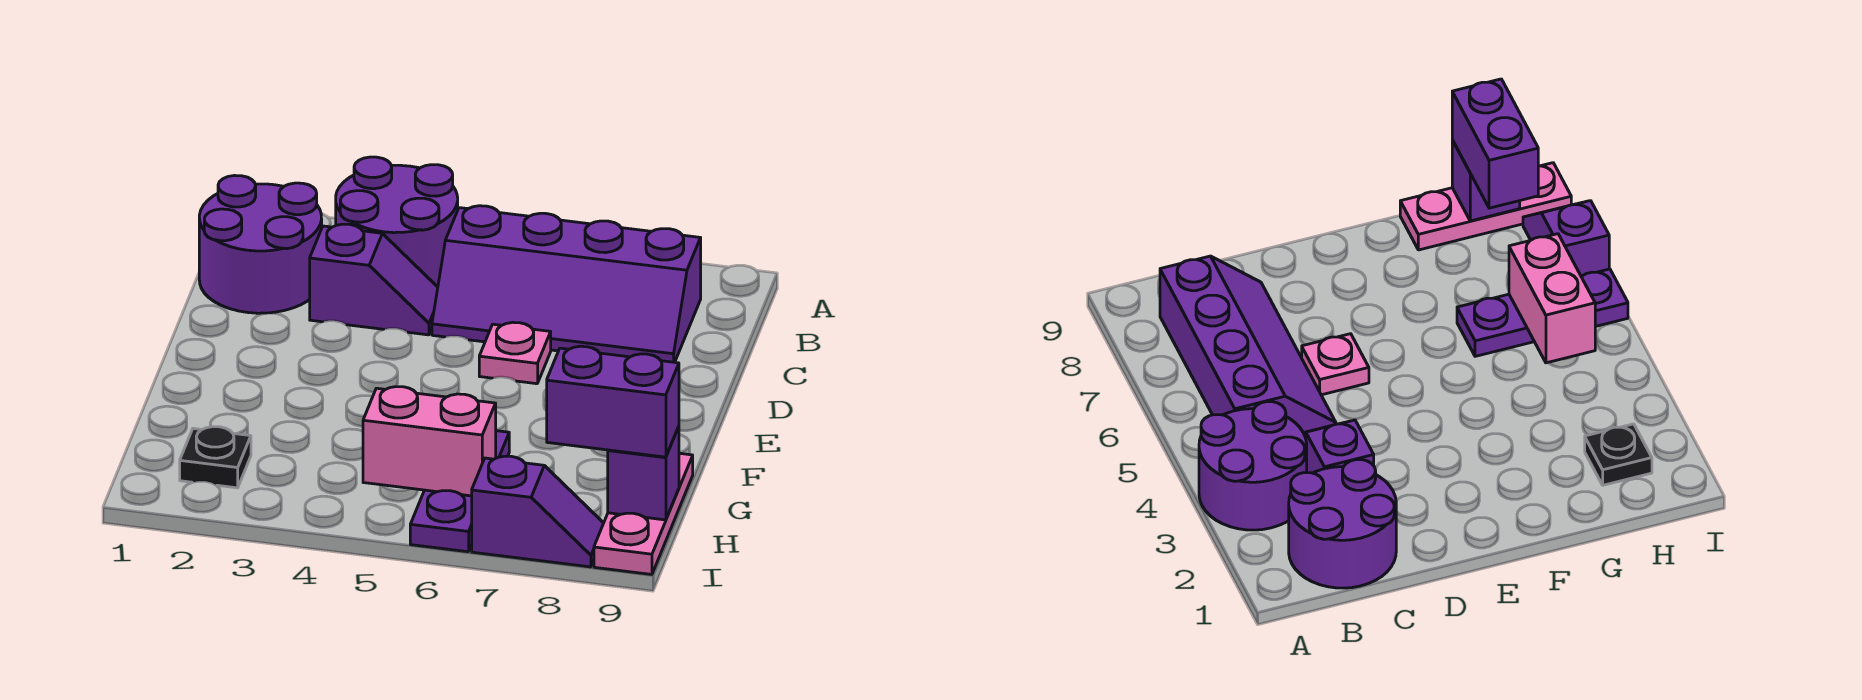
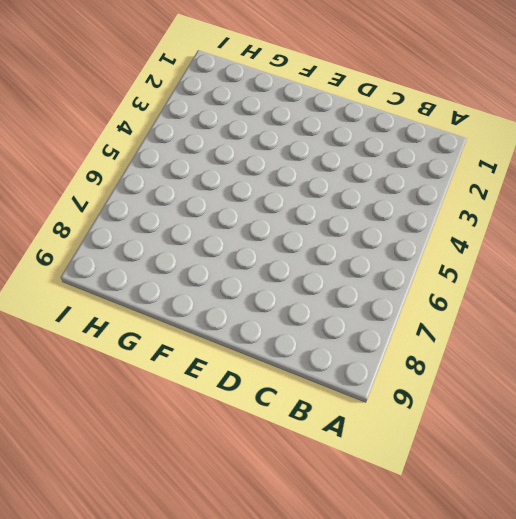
none -> purple 2x2 round brick [336,157,458,286]
none -> purple 2x2 round brick [199,175,322,313]
none -> purple 2x4 slope [432,206,701,362]

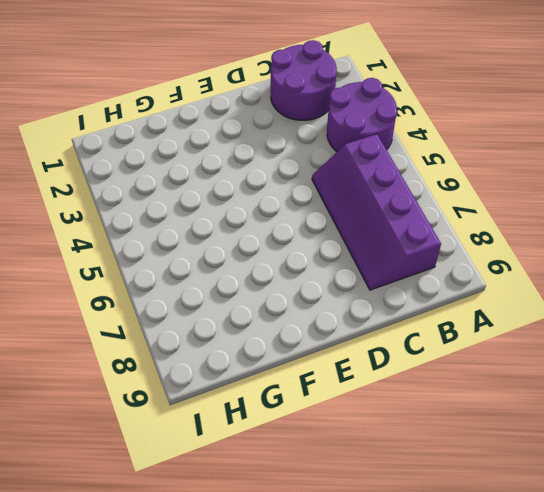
none -> purple 1x2 slope [310,224,438,335]
none -> pink 1x1 plate [479,322,551,384]
none -> purple 1x3 plate [410,431,509,552]

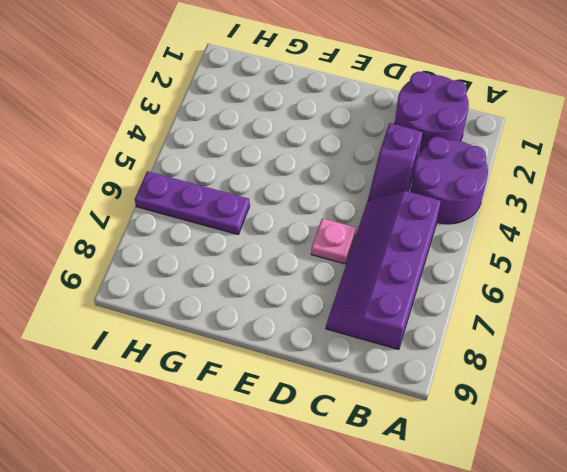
none -> pink 1x3 plate [594,453,693,574]
none -> black 1x1 plate [180,427,251,488]
none -> purple 1x2 slope [472,456,604,567]

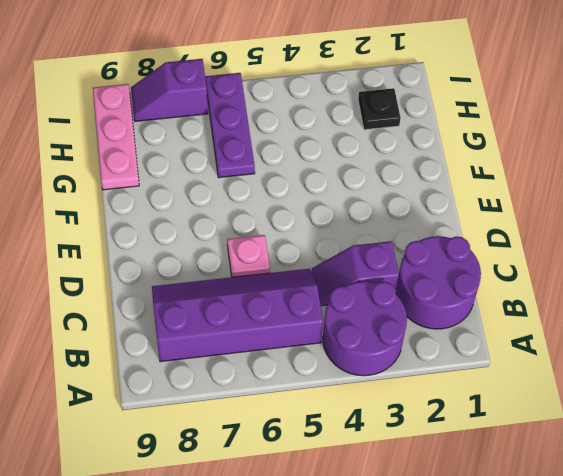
none -> pink 1x2 brick [363,387,496,496]
none -> purple 1x1 brick [608,427,679,520]
none -> purple 1x2 brick [547,346,679,457]

